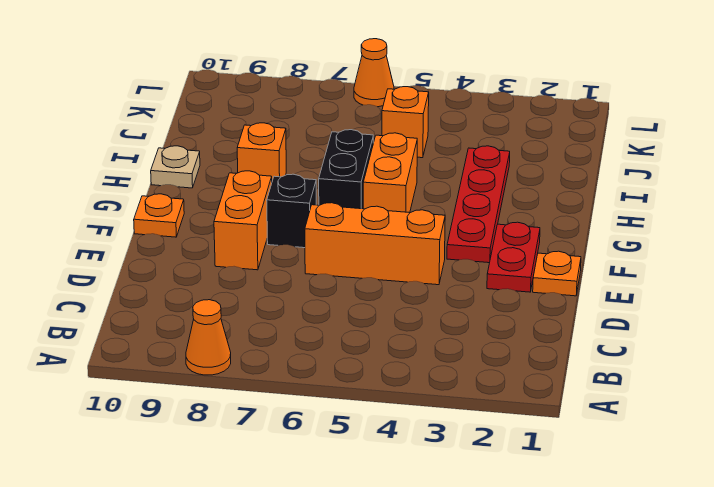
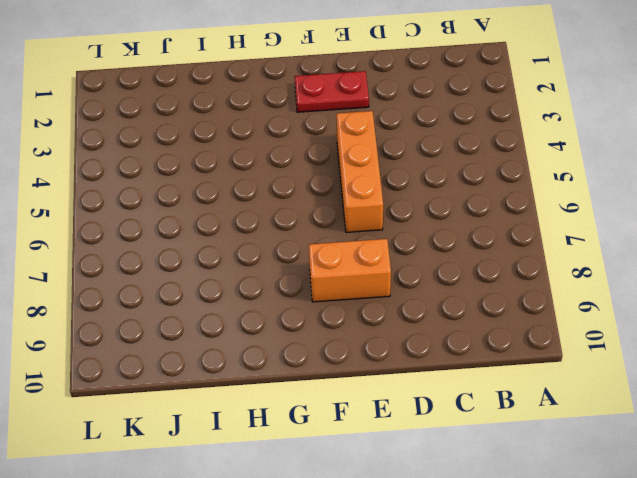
none -> orange 1x1 cone [186,300,231,375]
none -> orange 1x1 plate [533,251,581,296]
none -> red 1x4 plate [447,146,510,263]

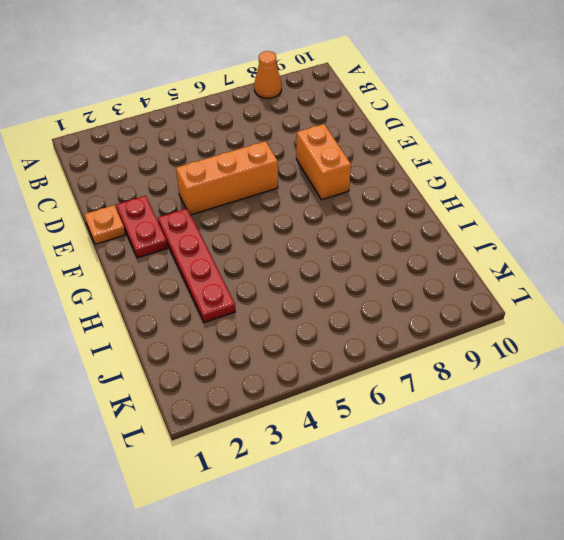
none -> black 1x1 brick [267,174,316,248]
none -> orange 1x1 plate [134,194,184,237]
none -> orange 1x2 brick [363,133,417,213]

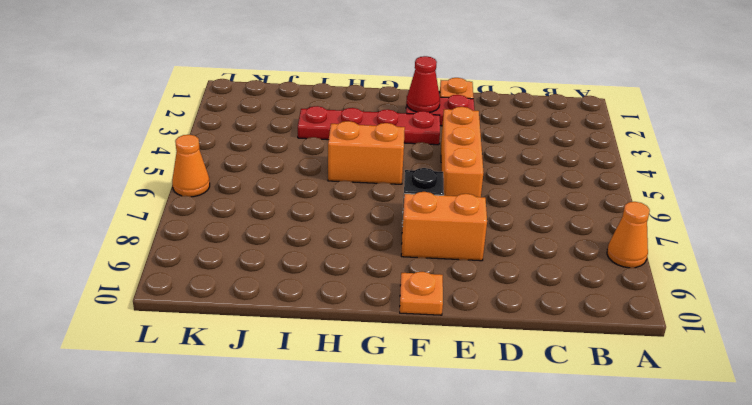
red 1x1 cone [407,56,440,113] -> none
none -> black 1x2 brick [319,130,373,209]
none -> orange 1x1 brick [237,123,286,181]
none -> tan 1x1 plate [151,146,200,188]

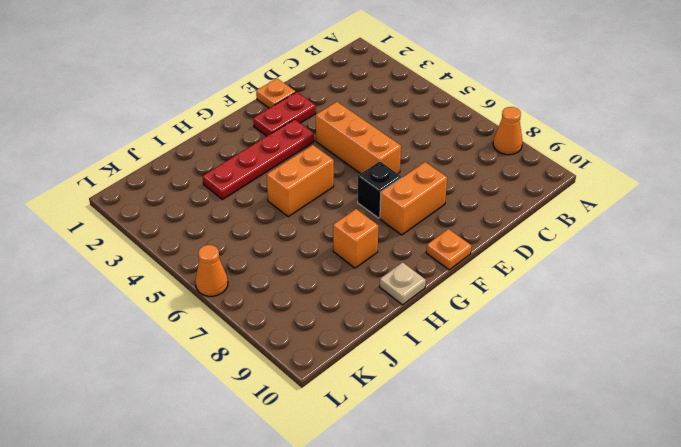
none -> black 1x2 brick [319,130,373,209]
none -> orange 1x1 brick [382,87,429,158]

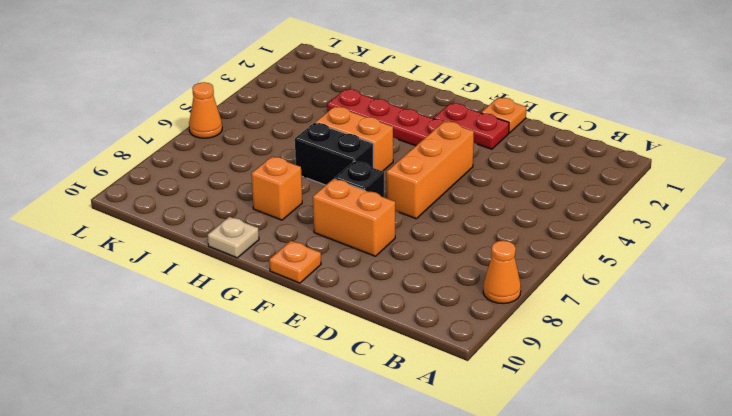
none -> orange 1x1 brick [382,87,429,158]

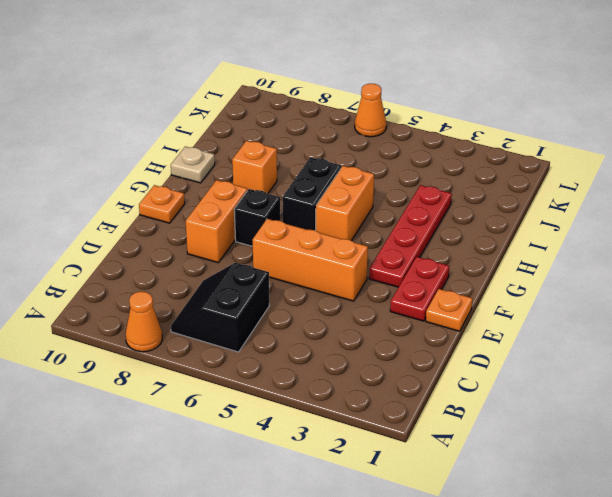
black 2x2 slope [171,263,269,352] -> none
none -> orange 1x1 brick [382,87,429,158]

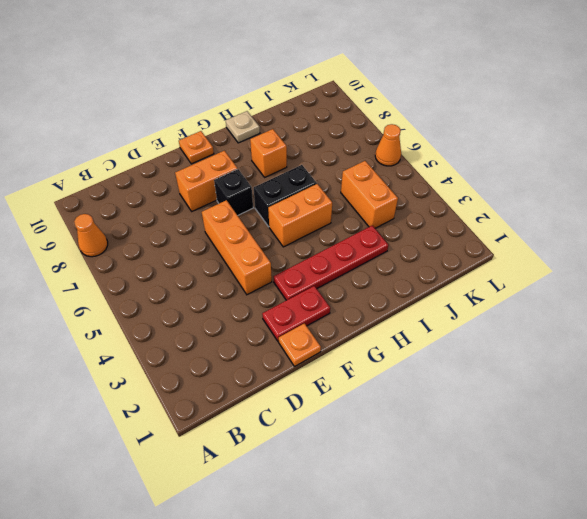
orange 1x2 brick [341,161,398,228] -> orange 1x1 brick [382,87,429,158]

